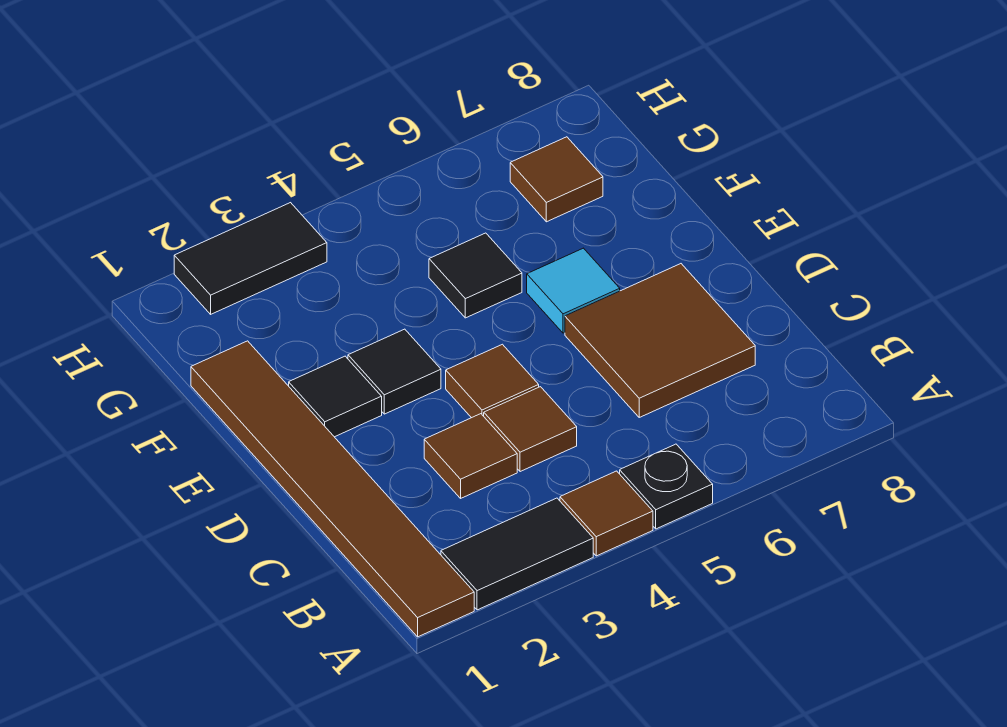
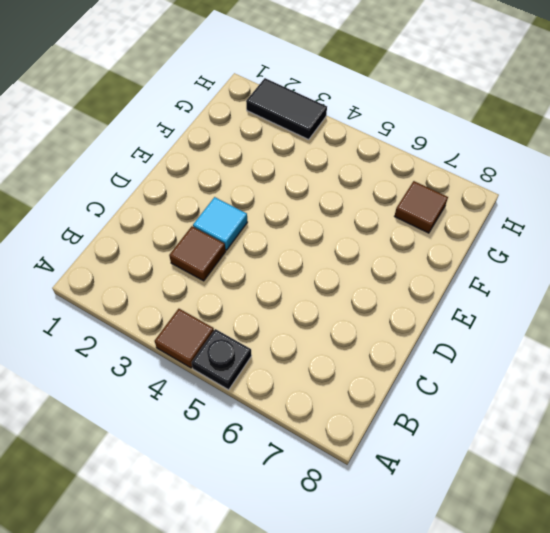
cyan 1x1 tile [193,197,247,250] -> cyan 1x1 tile moved to [527,248,620,333]
none -> brown 1x6 tile [191,341,474,637]
none -> black 1x2 tile [441,498,593,610]
none -> brown 1x1 tile [484,387,577,472]

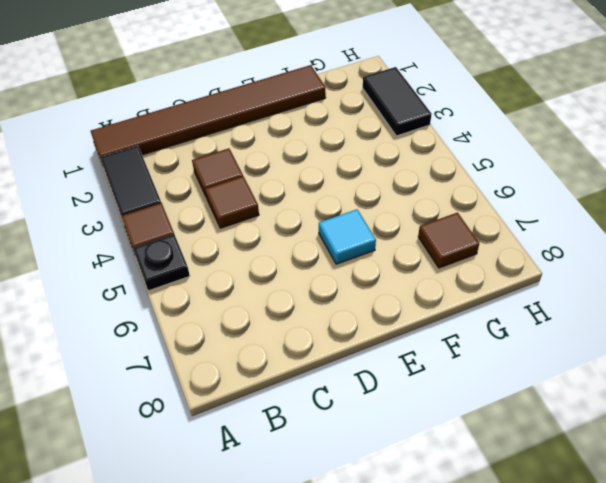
none -> brown 2x2 tile [565,264,755,417]
none -> brown 1x1 tile [446,344,539,418]
none -> black 1x1 tile [289,356,382,437]

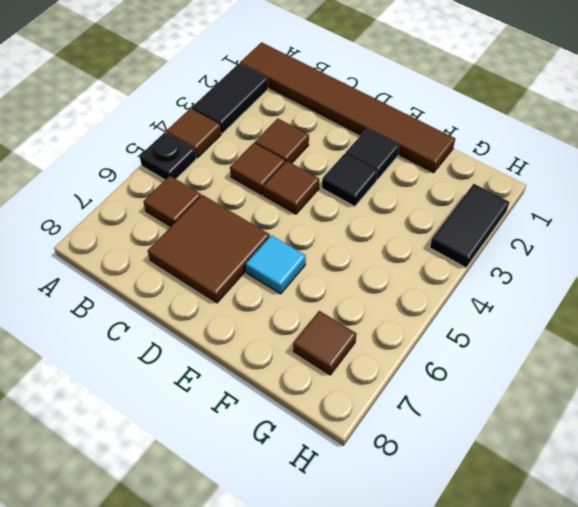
brown 1x1 tile [143,176,201,227] -> none
none -> black 1x1 tile [429,233,522,318]

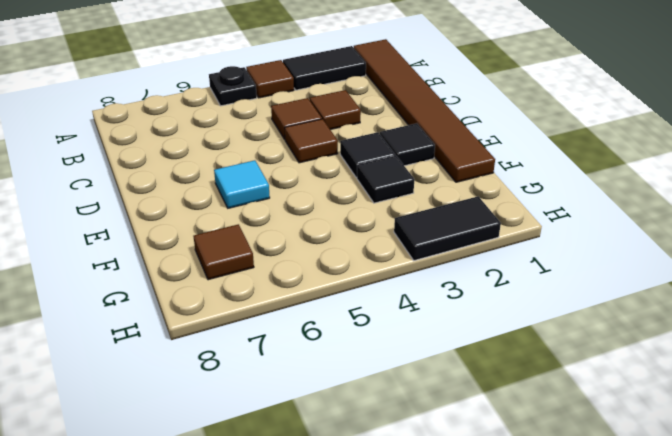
black 1x1 tile [357,156,414,203] -> black 1x1 tile moved to [429,233,522,318]
none -> brown 2x2 tile [565,264,755,417]

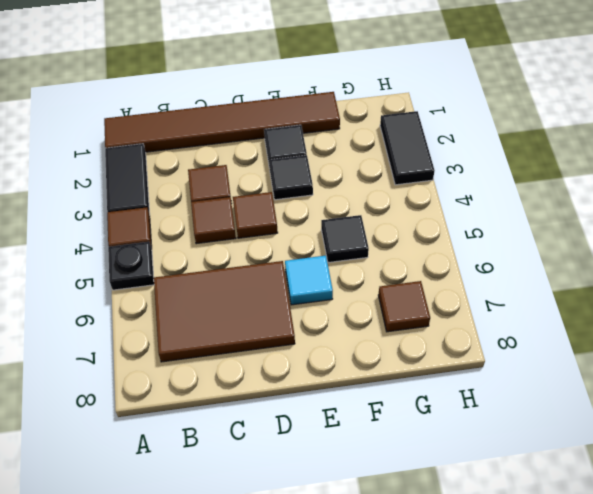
brown 2x3 tile [154,261,295,362] -> brown 2x2 tile [565,264,755,417]

